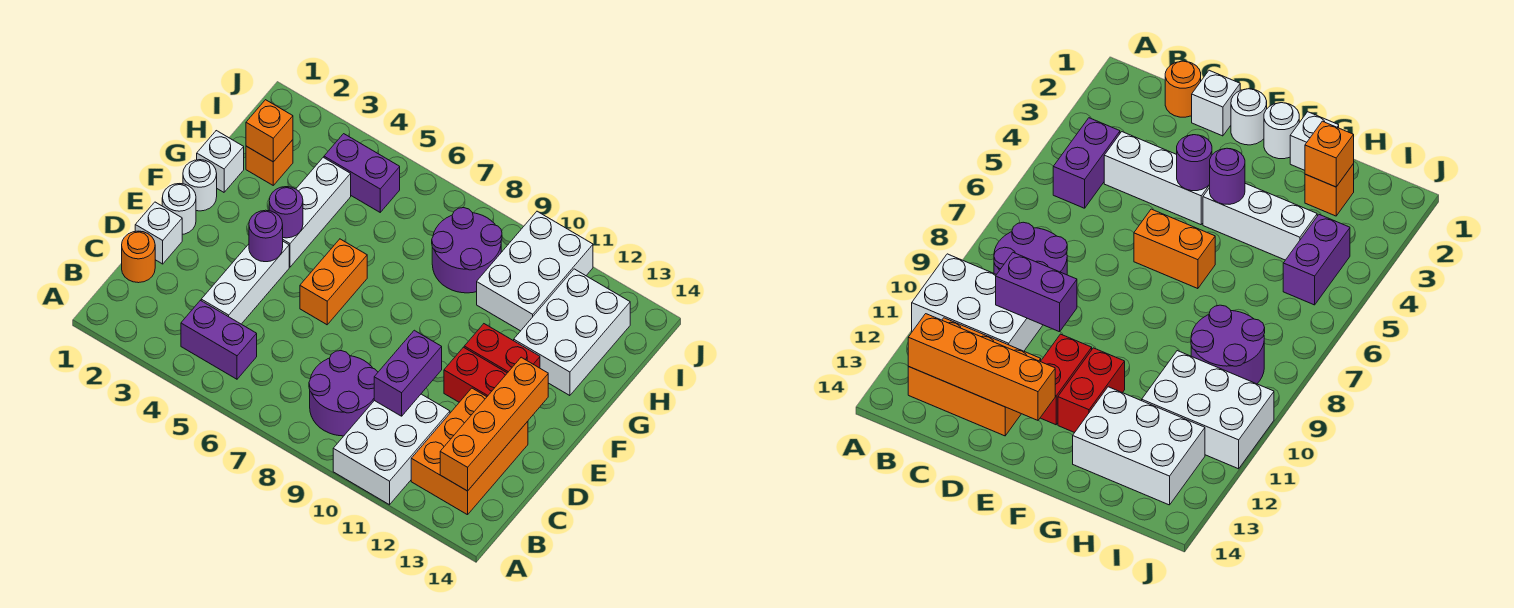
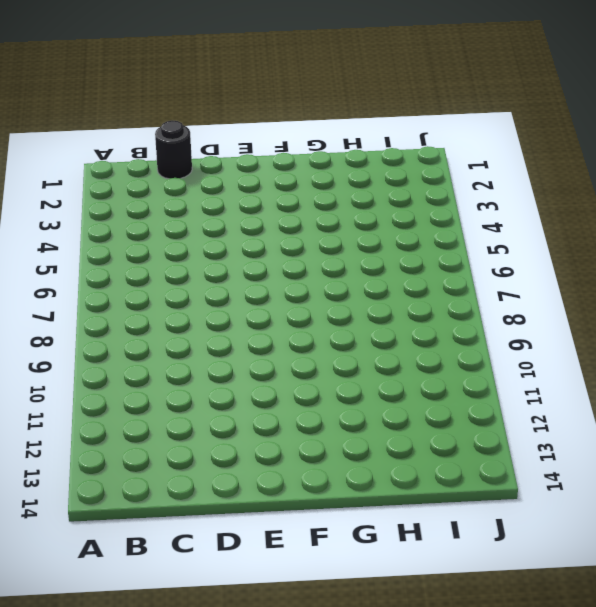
black 1x1 round brick [155,120,192,179] -> orange 1x1 round brick [122,231,155,283]
none -> white 2x3 brick [333,394,450,505]
none -> purple 1x2 brick [181,300,257,379]
none -> purple 2x2 round brick [309,351,378,436]

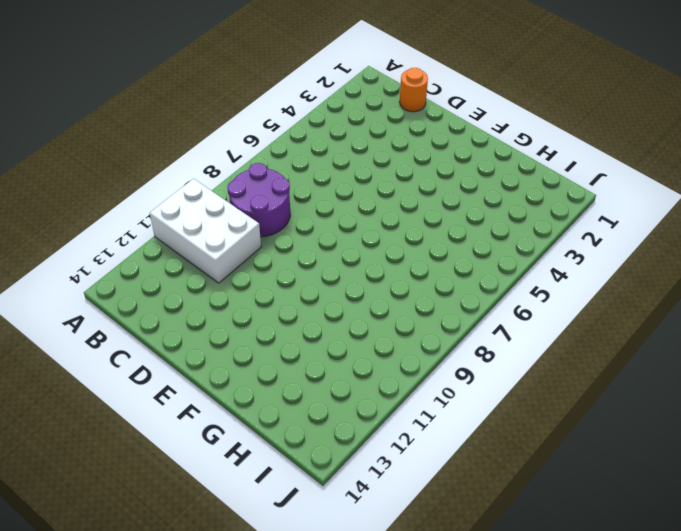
none -> purple 1x2 brick [181,300,257,379]
none -> orange 2x3 brick [411,388,528,515]
none -> white 1x3 brick [201,242,289,324]

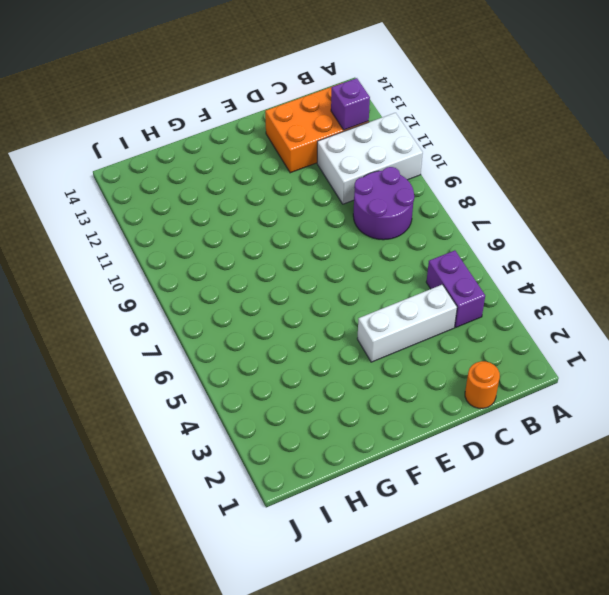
purple 1x1 brick [331,78,370,130] -> none
none -> white 1x1 brick [135,202,182,264]
none -> white 1x1 round brick [162,184,196,234]
none -> orange 1x2 brick [300,239,367,325]

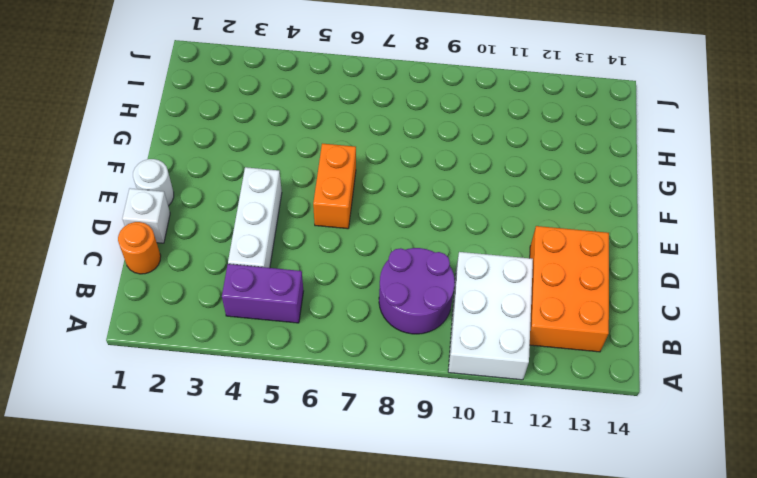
none -> red 1x2 brick [444,347,507,402]
none -> white 1x1 round brick [183,160,217,211]
none -> white 1x3 brick [283,157,351,267]

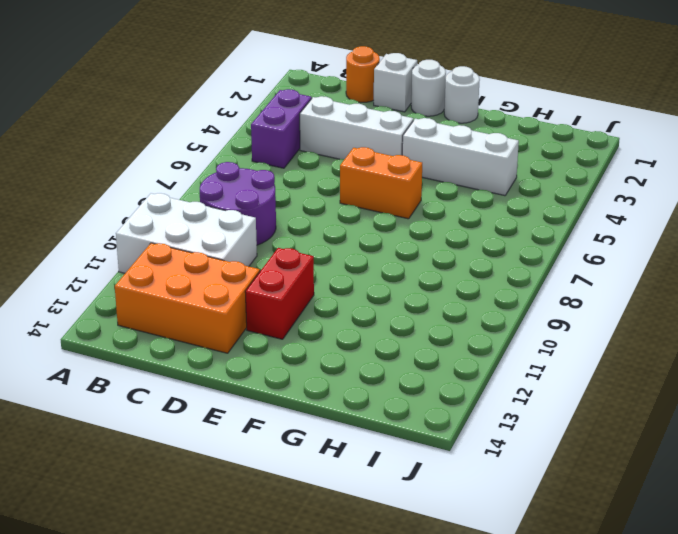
none -> red 1x2 brick [464,324,540,373]
none -> white 1x1 brick [197,131,244,192]
none -> white 2x3 brick [514,269,630,396]

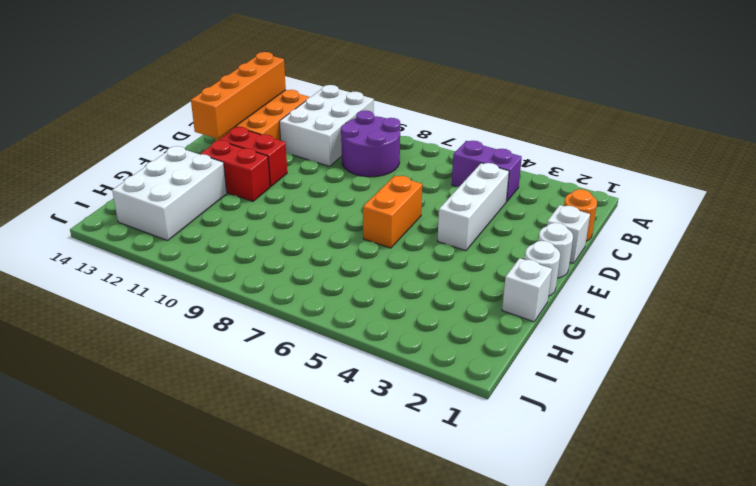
none -> white 1x3 brick [283,157,351,267]
none -> orange 1x1 brick [246,140,293,185]
none -> purple 2x2 round brick [432,208,502,293]

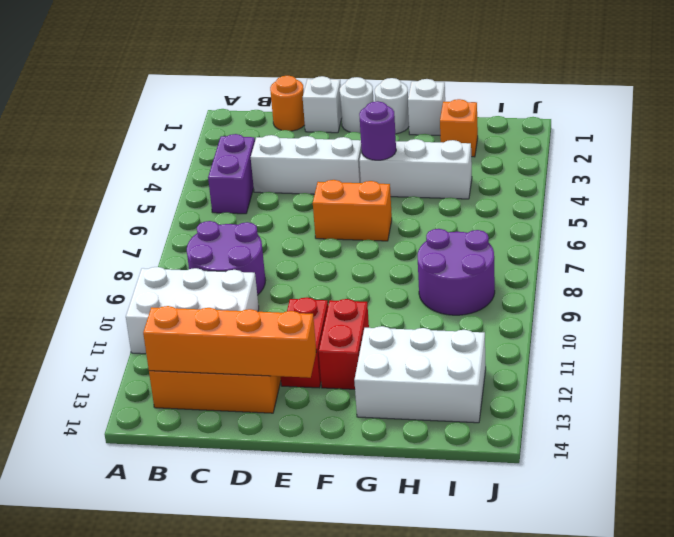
none -> white 2x3 brick [477,211,593,331]
none -> purple 1x2 brick [324,134,400,212]
none -> purple 1x2 brick [374,330,442,416]

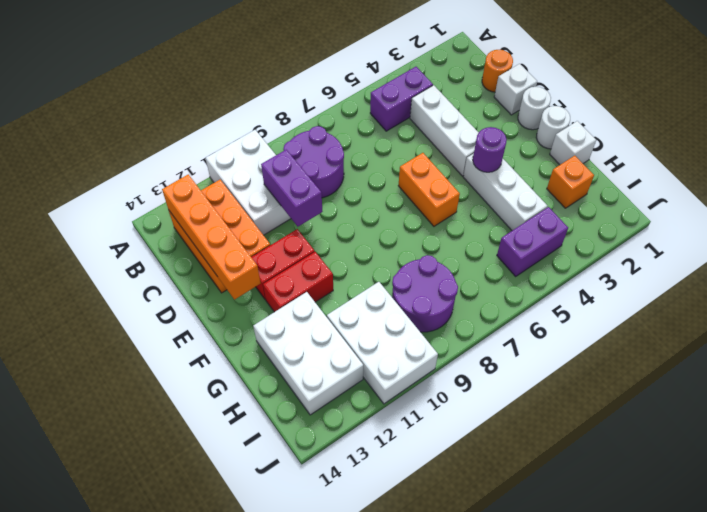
none -> purple 1x1 round brick [249,210,283,262]
none -> orange 1x1 brick [246,100,293,162]

